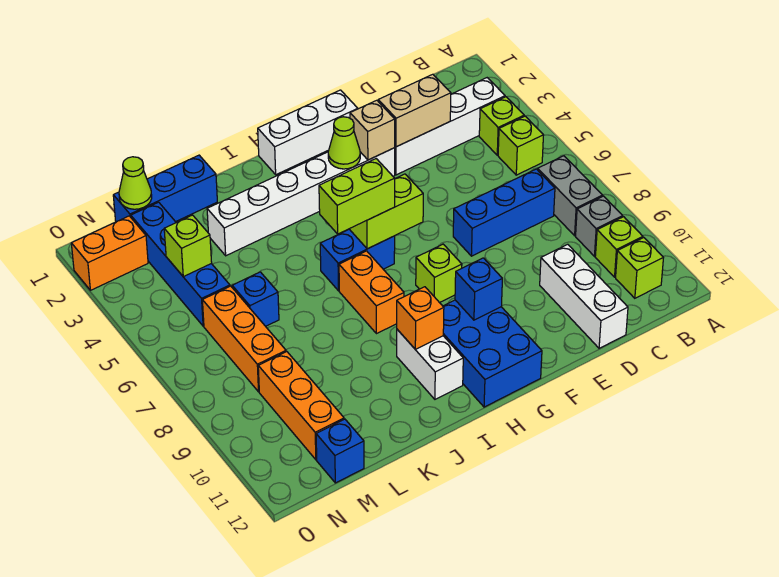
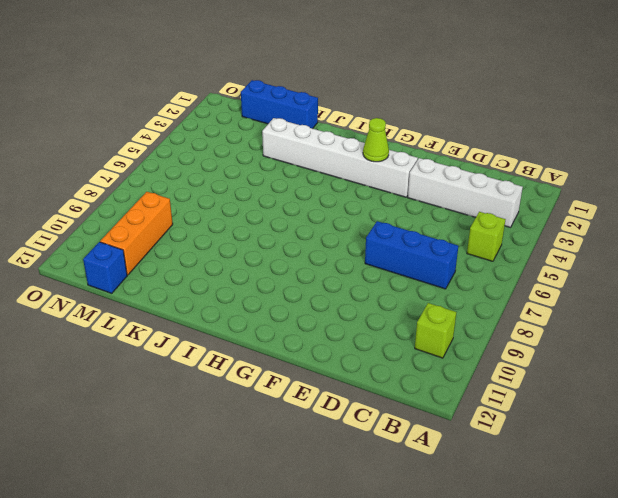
none -> lime 1x1 brick [479,97,524,155]
none -> grey 1x2 brick [538,156,603,236]
none -> grey 1x1 brick [576,196,623,256]
none -> lime 1x1 brick [616,238,663,298]

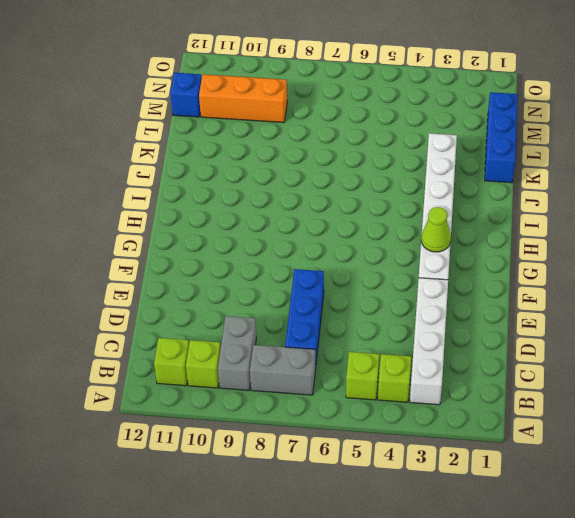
grey 1x2 brick [218,316,256,390] -> grey 1x1 brick [576,196,623,256]
none -> white 1x3 brick [540,244,628,348]
none -> white 1x3 brick [258,90,358,175]
none -> lime 1x1 brick [416,244,462,303]
none -> blue 2x3 brick [443,300,542,407]

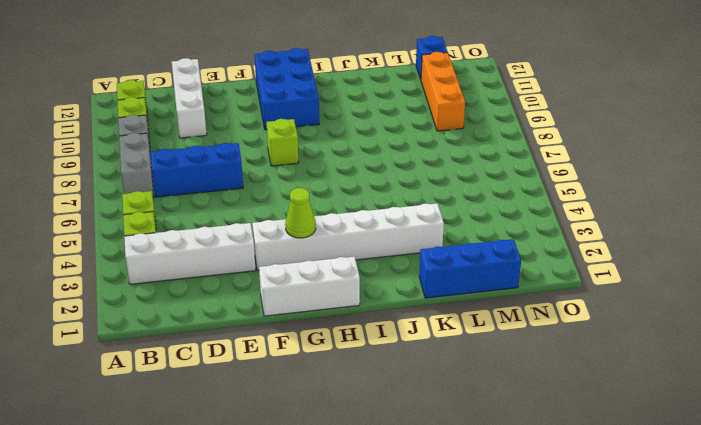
none -> blue 1x2 brick [320,229,395,291]
none -> orange 1x2 brick [339,251,404,334]
none -> white 1x2 brick [397,329,463,399]
none -> blue 1x1 brick [232,272,279,326]

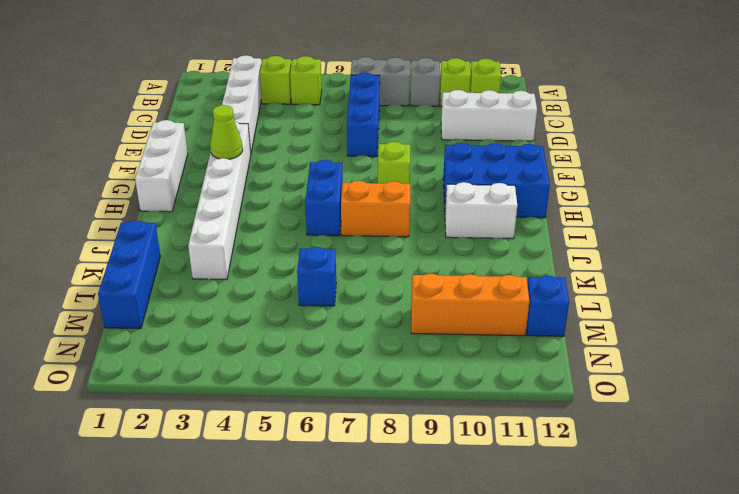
none -> blue 1x4 brick [131,202,230,326]
none -> orange 1x3 brick [202,286,286,392]
none -> orange 1x2 brick [71,216,148,290]
none -> tan 1x2 brick [378,74,451,147]

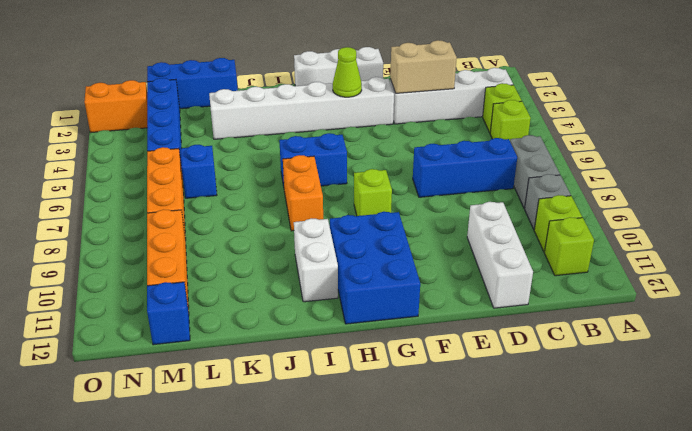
none -> tan 1x1 brick [350,100,395,160]
none -> lime 1x2 brick [350,174,423,249]
none -> blue 1x1 brick [455,258,502,320]
none -> orange 1x1 brick [397,287,444,349]

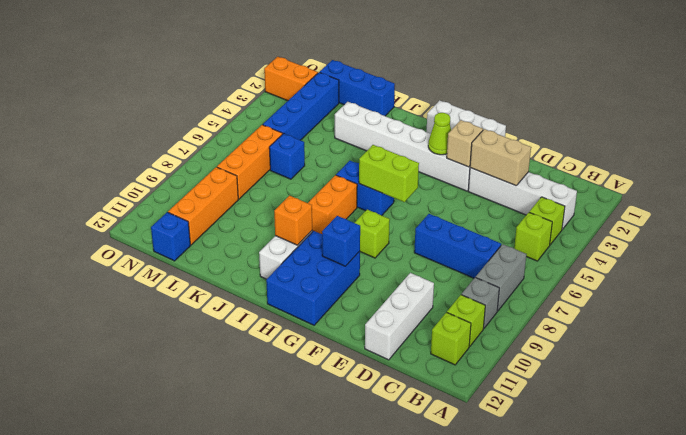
none -> lime 1x1 cone [119,157,152,209]
none -> lime 1x1 brick [164,215,212,277]
none -> lime 1x2 brick [319,159,395,234]

